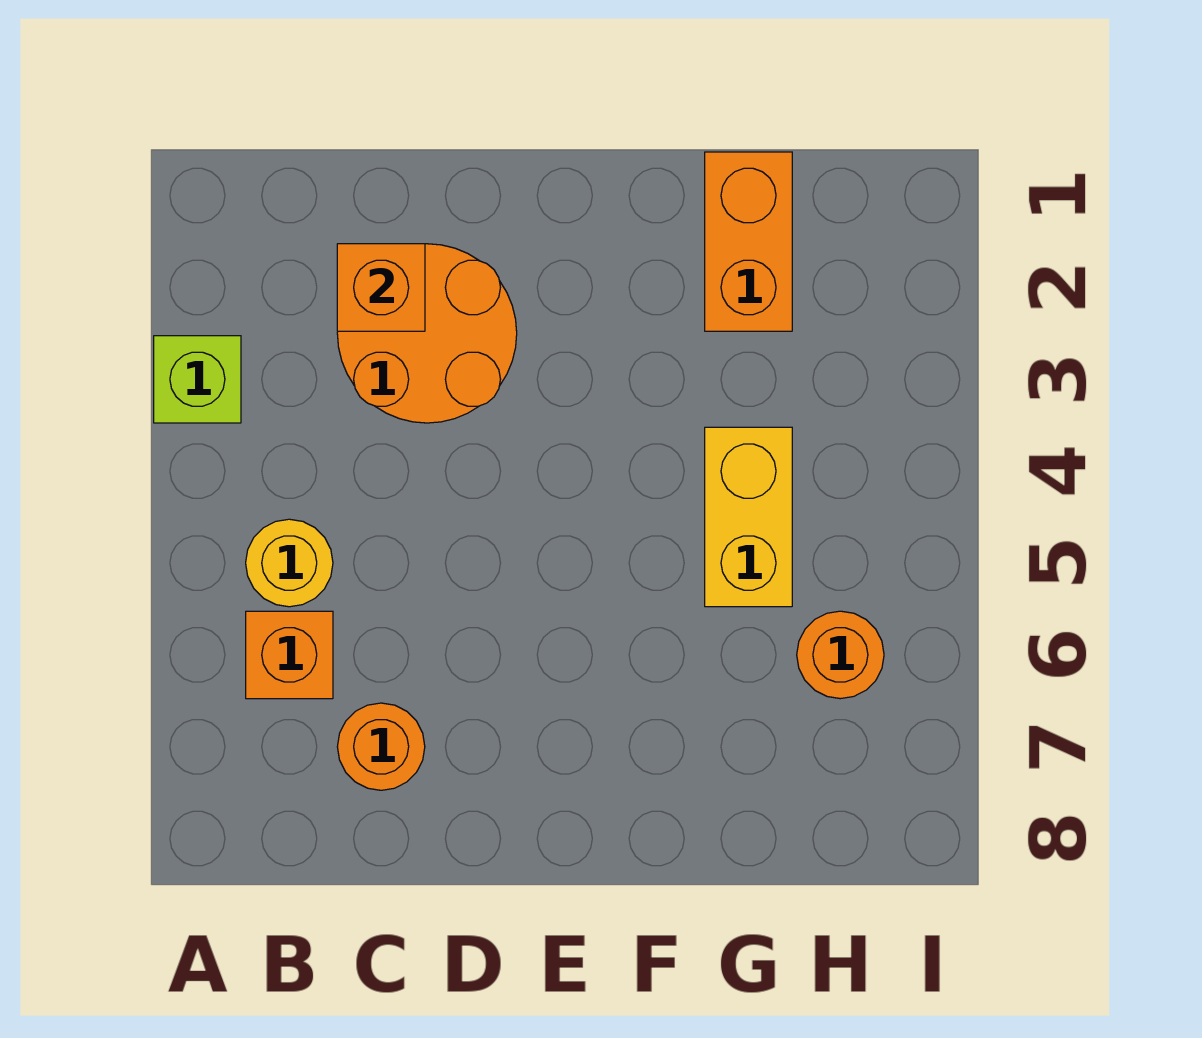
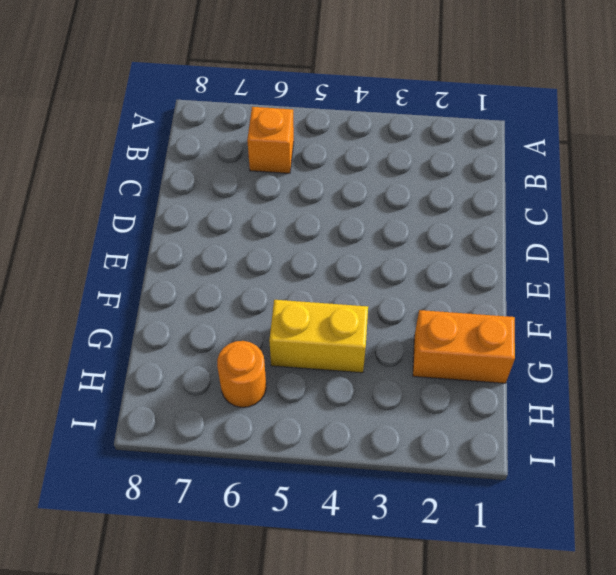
none -> lime 1x1 brick [154,336,241,423]
none -> yellow 1x1 round brick [246,519,333,607]

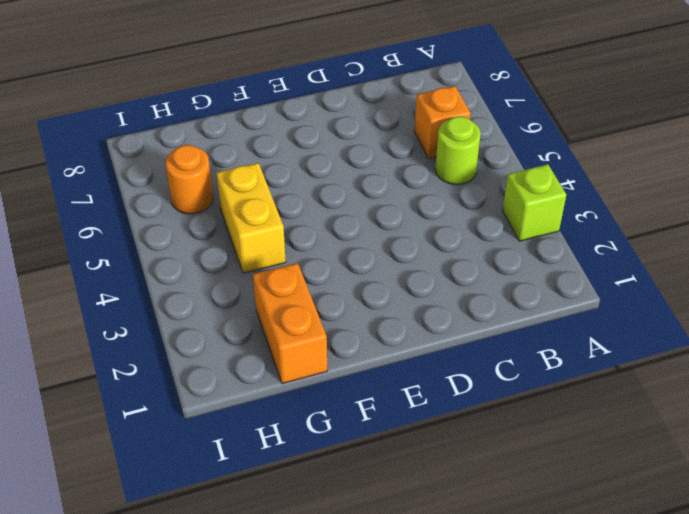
lime 1x1 round brick [435,116,481,185] -> yellow 1x1 round brick [246,519,333,607]
none -> orange 2x2 round brick [337,244,517,423]
none -> orange 1x1 round brick [337,703,425,790]

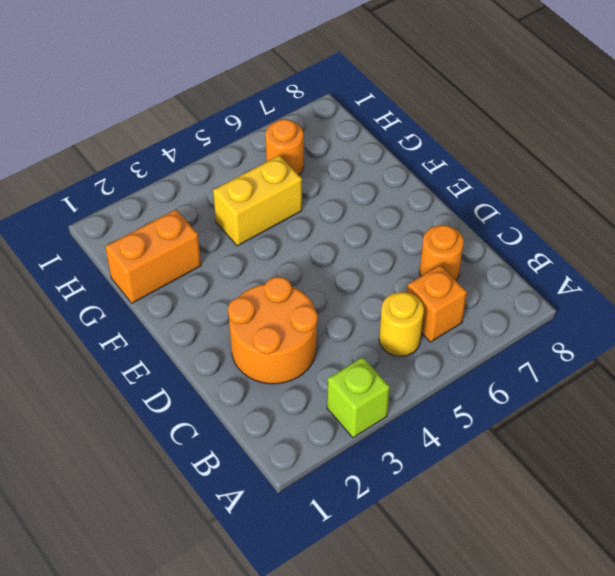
none -> orange 1x1 brick [337,244,425,331]

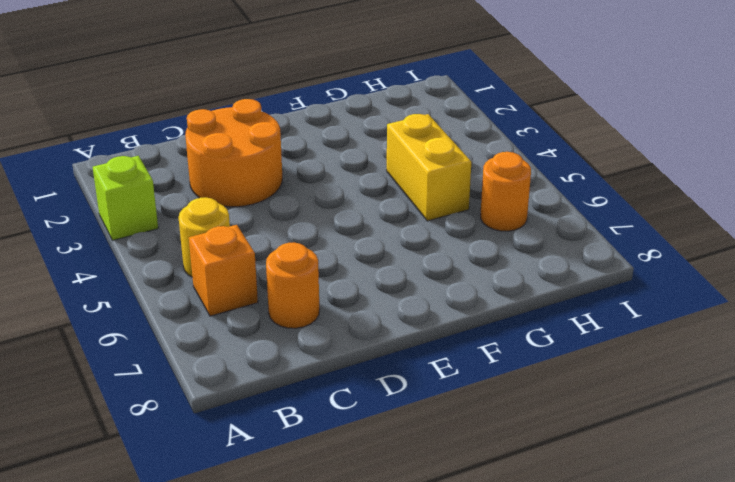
none -> orange 1x2 brick [705,152,792,331]
none -> orange 1x1 brick [337,244,425,331]

